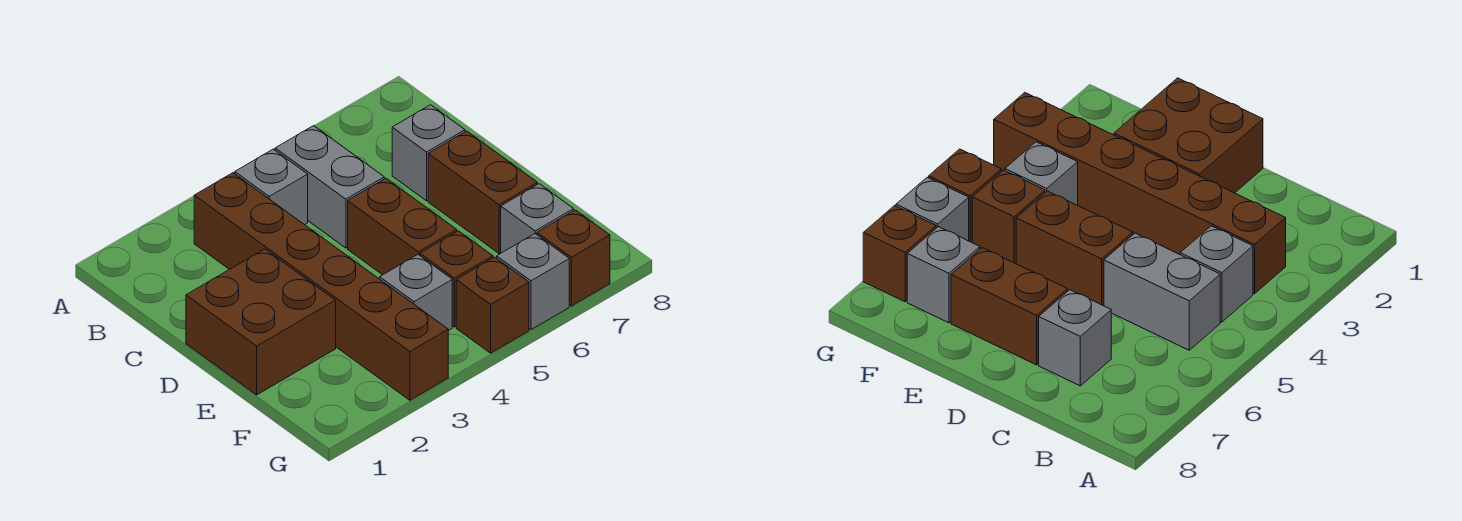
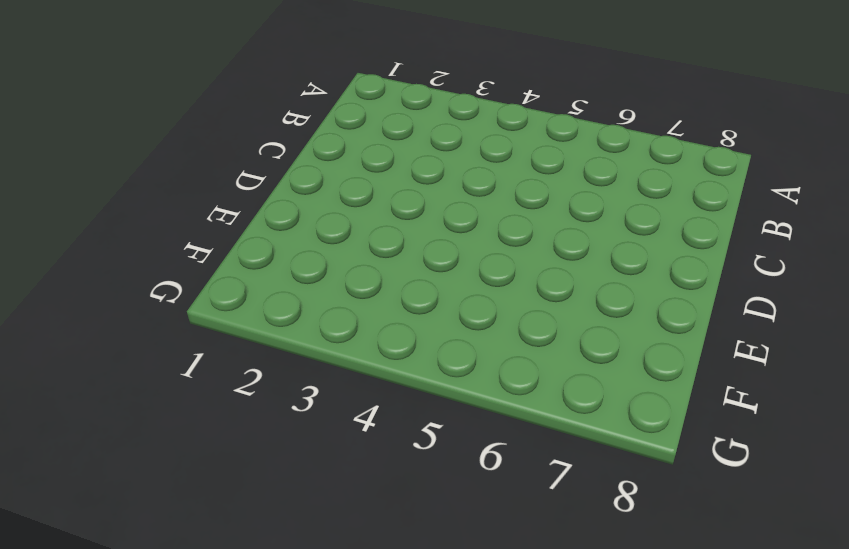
none -> brown 1x6 brick [194,173,448,400]
none -> grey 1x1 brick [235,149,308,225]
none -> grey 1x2 brick [275,126,384,248]

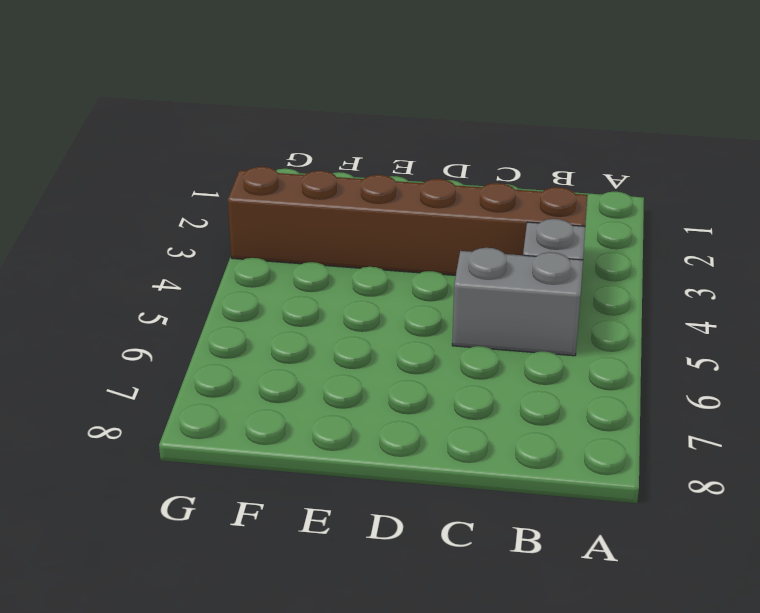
none -> grey 1x1 brick [392,105,465,201]
none -> brown 2x2 brick [186,249,336,395]
none -> brown 1x2 brick [348,178,457,275]

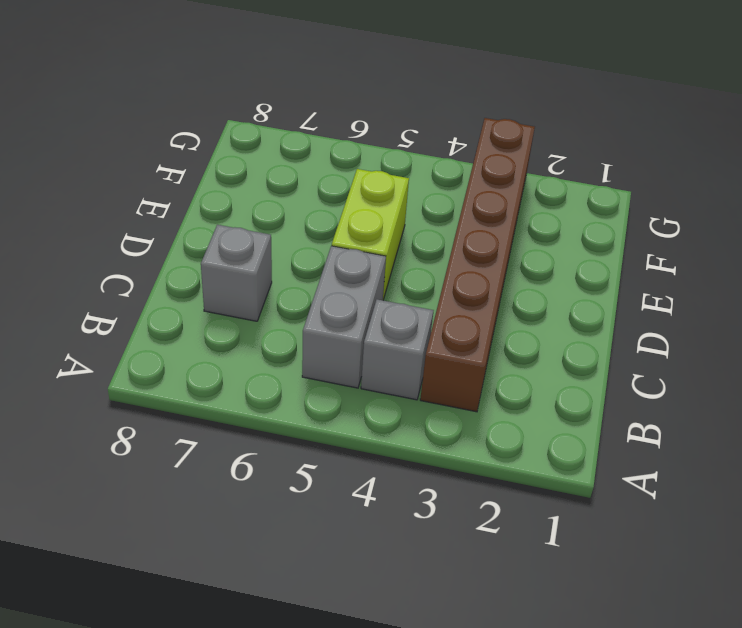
lime 1x2 brick [332,169,409,300] -> brown 1x2 brick [348,178,457,275]
none -> brown 2x2 brick [186,249,336,395]
none -> brown 1x2 brick [428,131,537,253]
none -> grey 1x1 brick [380,255,452,331]

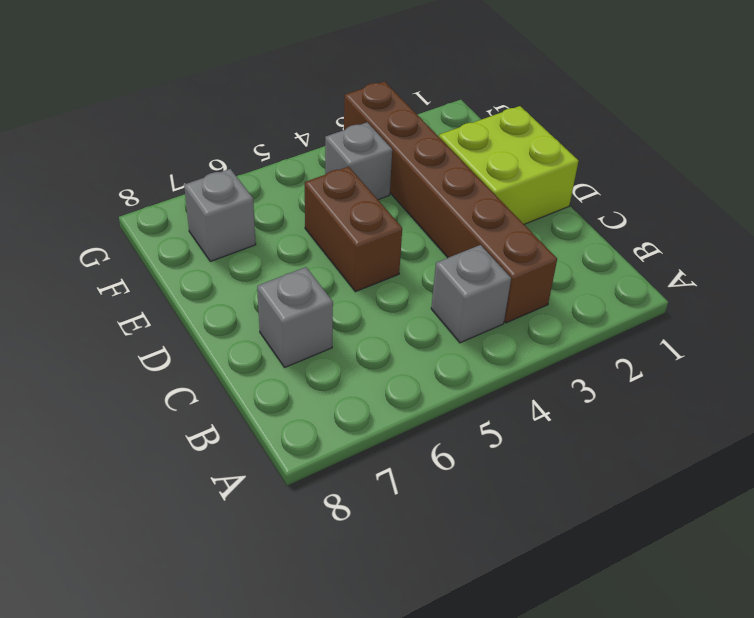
lime 2x2 brick [439,106,578,224] -> brown 2x2 brick [186,249,336,395]
none -> grey 1x2 brick [275,126,384,248]
none -> brown 1x2 brick [428,131,537,253]
none -> brown 1x1 brick [420,231,493,327]

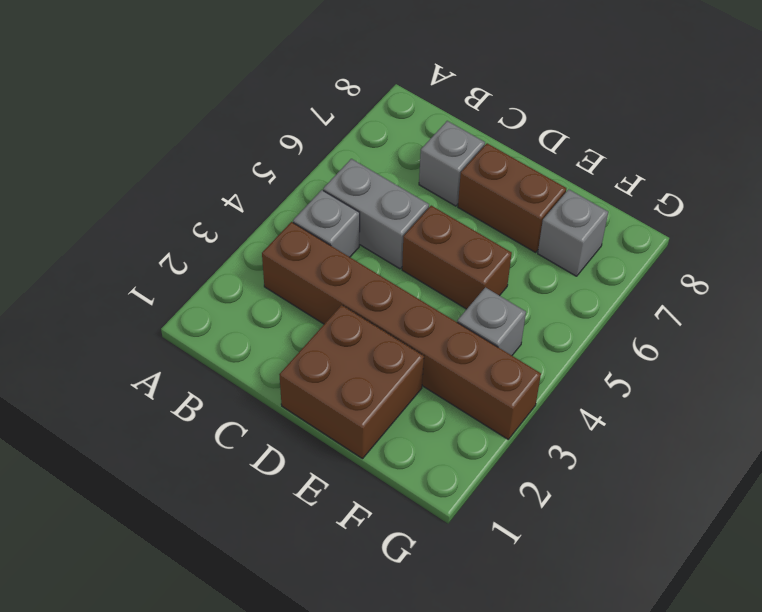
none -> brown 1x1 brick [420,231,493,327]
none -> brown 1x1 brick [456,257,529,353]
none -> grey 1x1 brick [497,234,569,330]

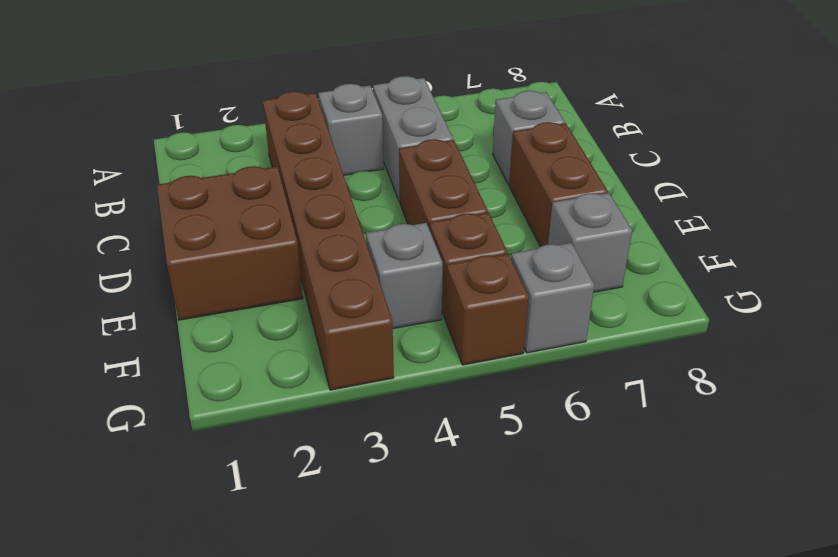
none -> brown 1x1 brick [537,210,610,306]

